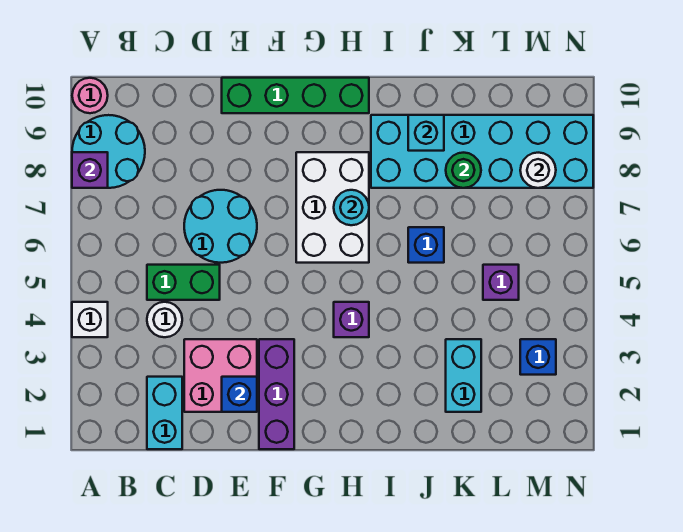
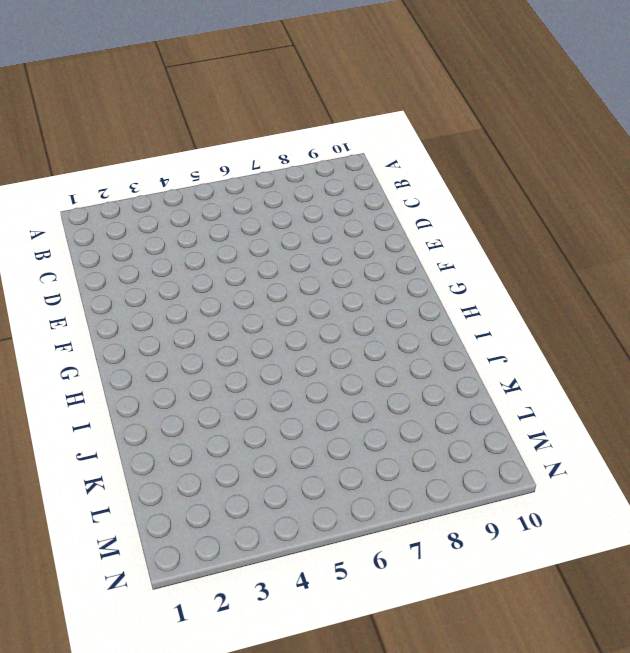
none -> white 1x1 brick [72,302,108,337]
none -> cyan 2x2 round brick [72,115,145,188]
none -> pink 1x1 round brick [72,78,108,113]

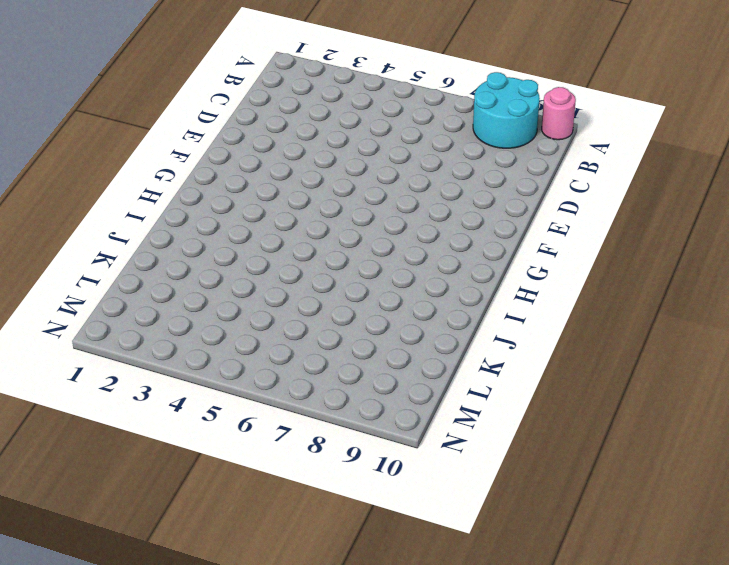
none -> white 1x1 brick [72,302,108,337]
none -> cyan 1x2 brick [147,377,182,449]
none -> white 1x1 round brick [147,302,182,337]

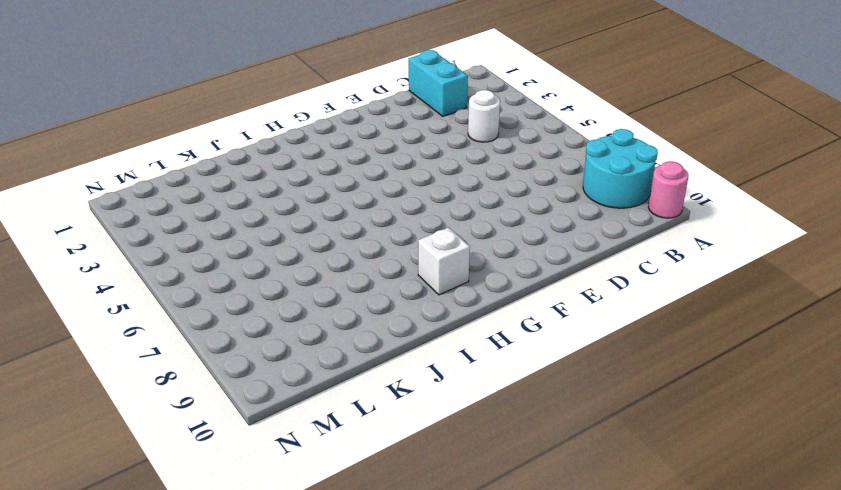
white 1x1 brick [418,227,470,295] -> white 1x1 brick moved to [72,302,108,337]
none -> green 1x2 brick [147,265,220,300]
none -> pink 2x2 brick [184,339,257,412]
none -> cyan 2x2 round brick [184,190,257,263]

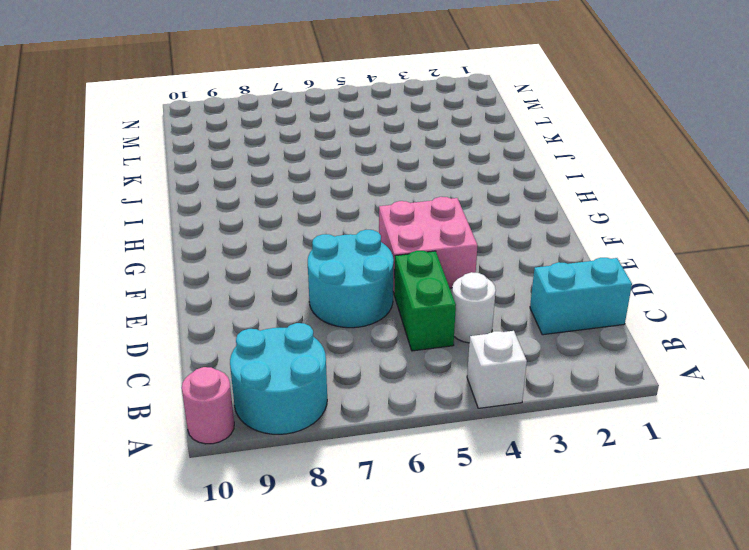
pink 2x2 brick [379,197,478,293] -> pink 2x2 brick moved to [184,339,257,412]
none -> green 1x4 brick [222,78,369,113]
none -> purple 1x3 brick [259,339,294,449]
none -> white 2x3 brick [296,152,369,263]

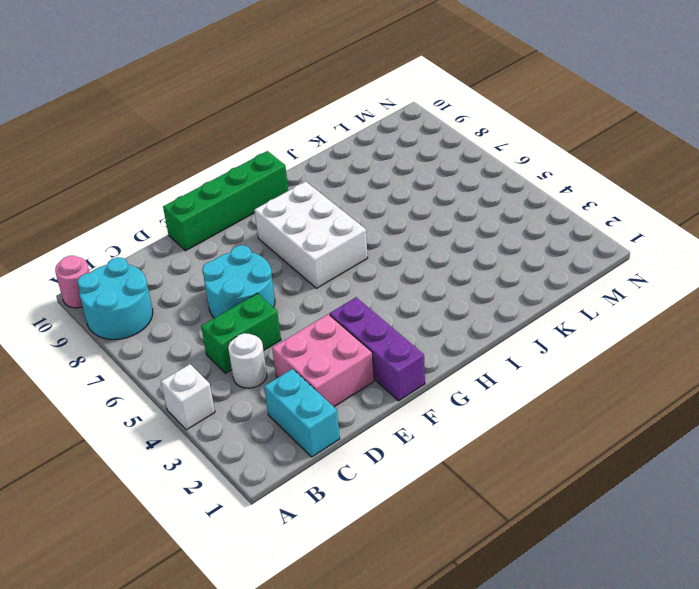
none -> purple 1x1 brick [334,302,369,337]
none -> cyan 2x6 brick [371,115,593,188]
none -> blue 1x1 brick [408,227,444,263]

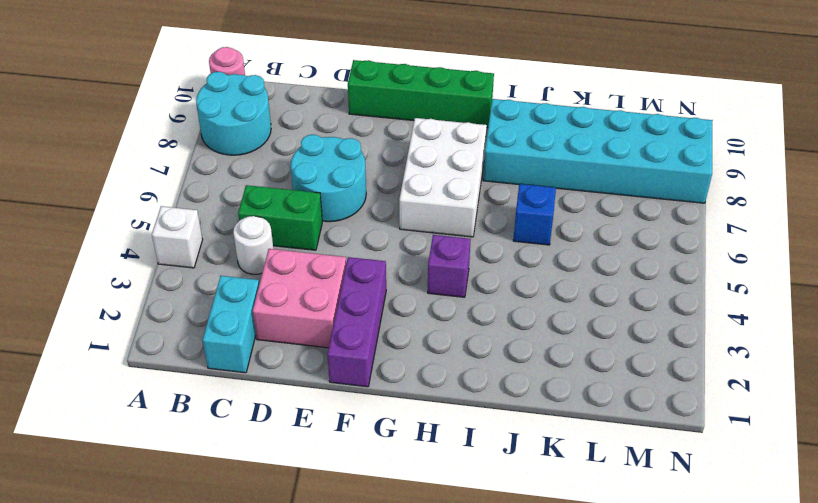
none -> cyan 1x2 brick [446,339,481,412]
none -> purple 1x1 brick [483,265,519,300]
none -> blue 1x1 brick [520,339,556,375]

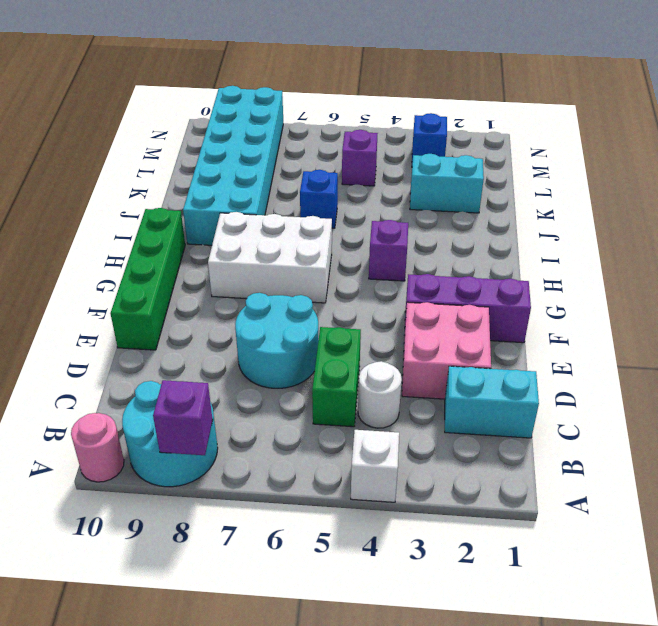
none -> blue 1x1 brick [222,377,257,412]
none -> cyan 1x1 round brick [334,190,369,225]
none -> cyan 1x1 brick [408,115,444,151]

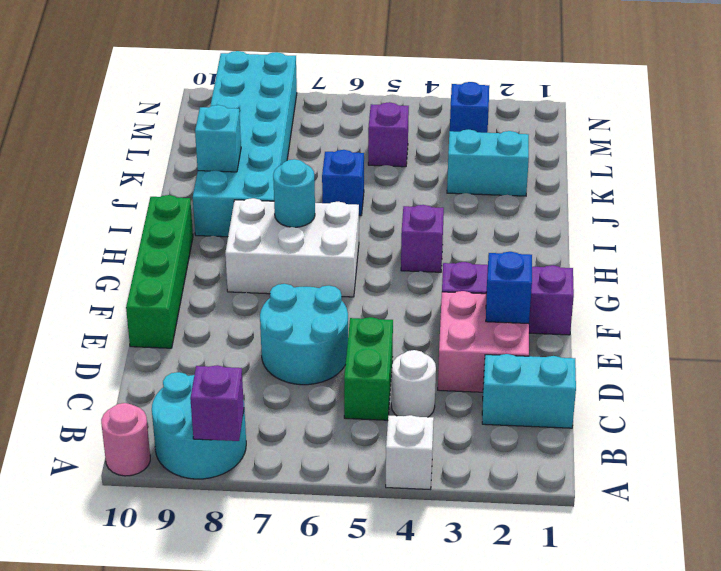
none -> green 1x1 round brick [446,153,481,188]
none -> white 1x1 round brick [520,153,556,188]

